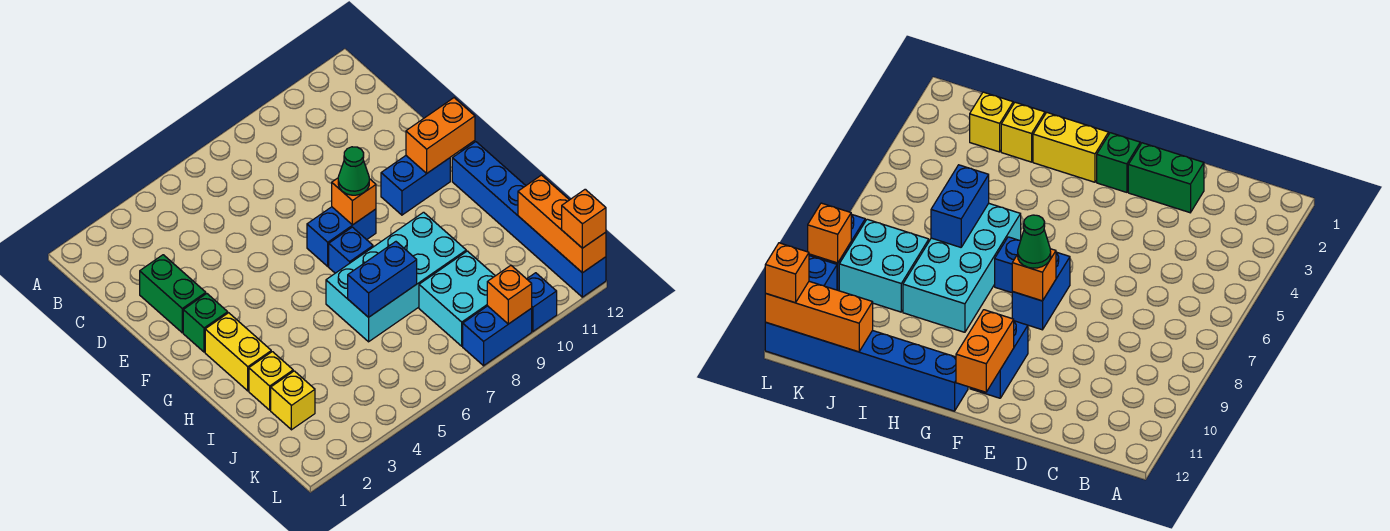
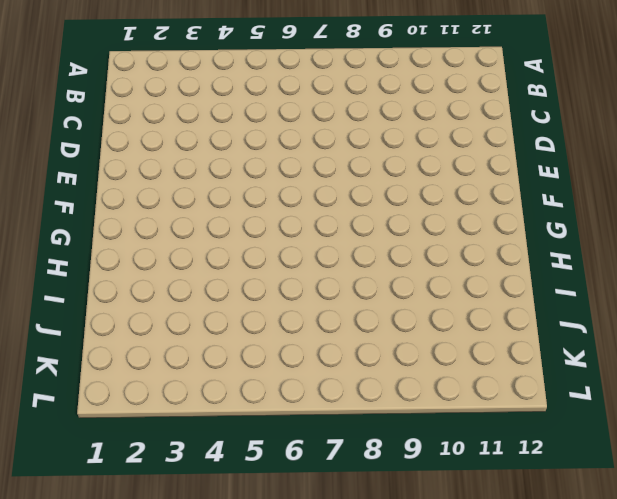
none -> green 1x2 brick [140,255,206,333]
none -> green 1x1 brick [183,294,228,352]
none -> blue 1x2 brick [307,207,376,266]

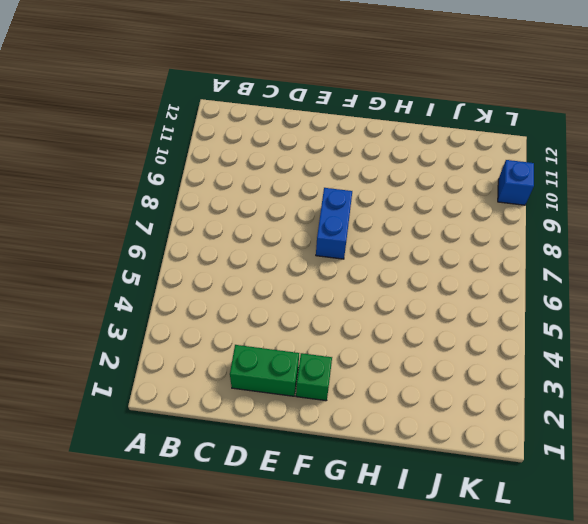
none -> blue 1x2 brick [381,156,450,215]
none -> yellow 1x2 brick [205,313,271,391]
none -> blue 1x1 brick [329,227,373,273]

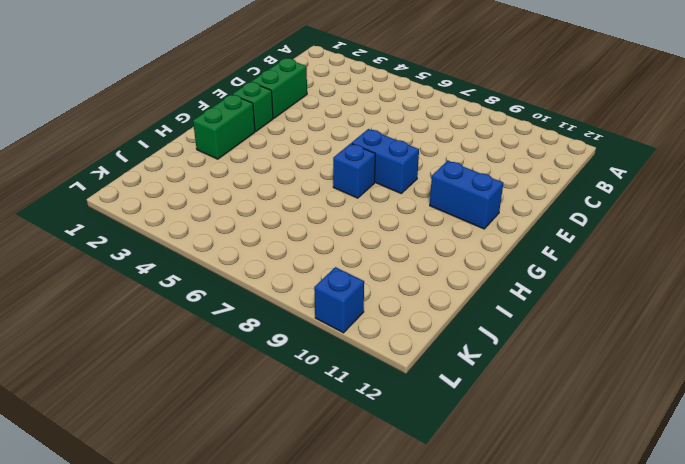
green 1x2 brick [193,95,255,159] -> yellow 1x2 brick [205,313,271,391]
none -> blue 1x6 brick [452,142,606,297]
none -> cyan 2x4 brick [326,212,466,342]
none -> yellow 1x1 brick [249,352,293,410]

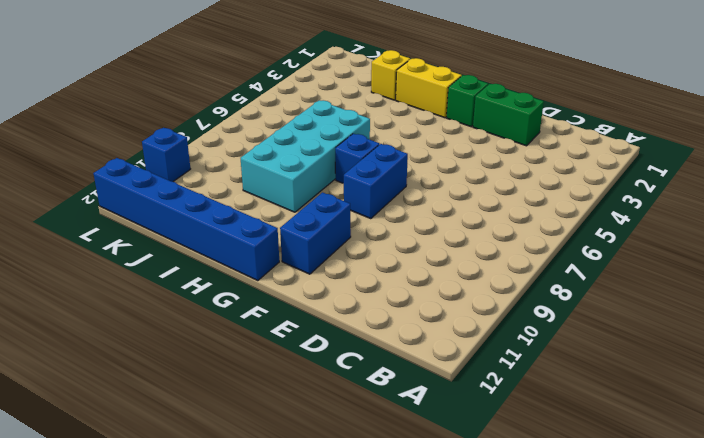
none -> yellow 1x1 brick [271,371,315,430]
none -> cyan 2x2 brick [419,251,495,346]
none -> blue 1x2 brick [463,306,532,366]

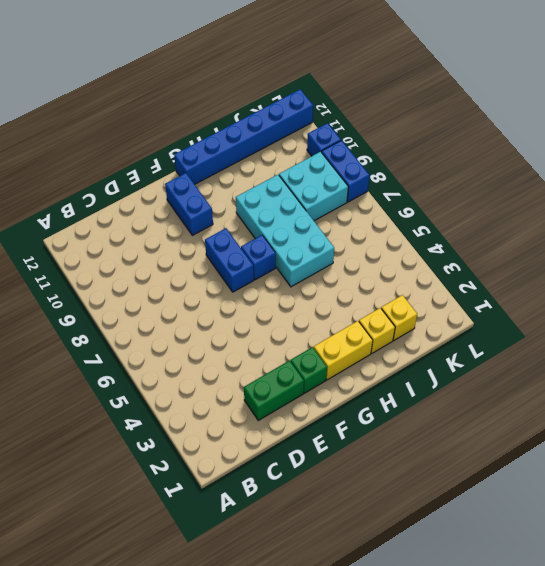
none -> orange 1x1 brick [332,178,376,225]
none -> orange 1x2 brick [406,98,475,174]
none -> blue 1x2 brick [348,242,417,317]

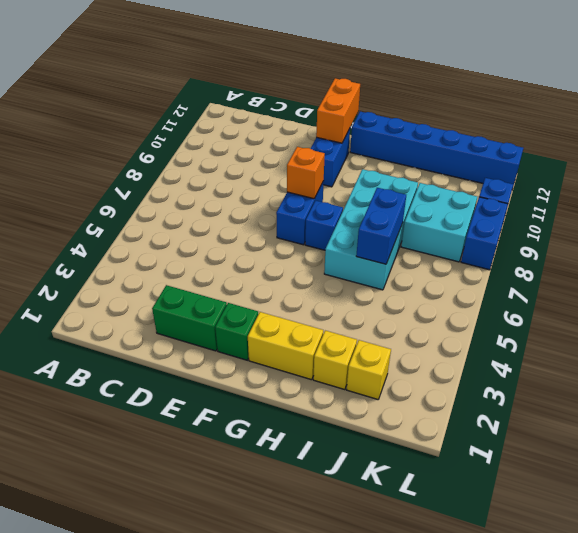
none -> orange 1x3 brick [518,175,606,273]
none -> orange 1x1 brick [487,265,532,324]
none -> green 1x1 cone [338,147,369,195]

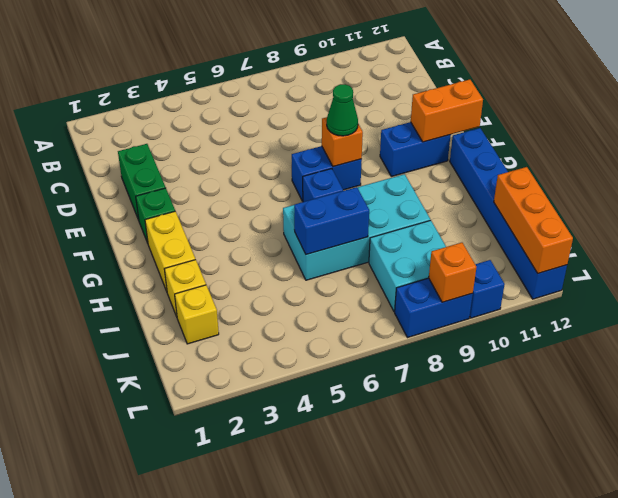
none -> orange 1x1 brick [562,189,606,248]

